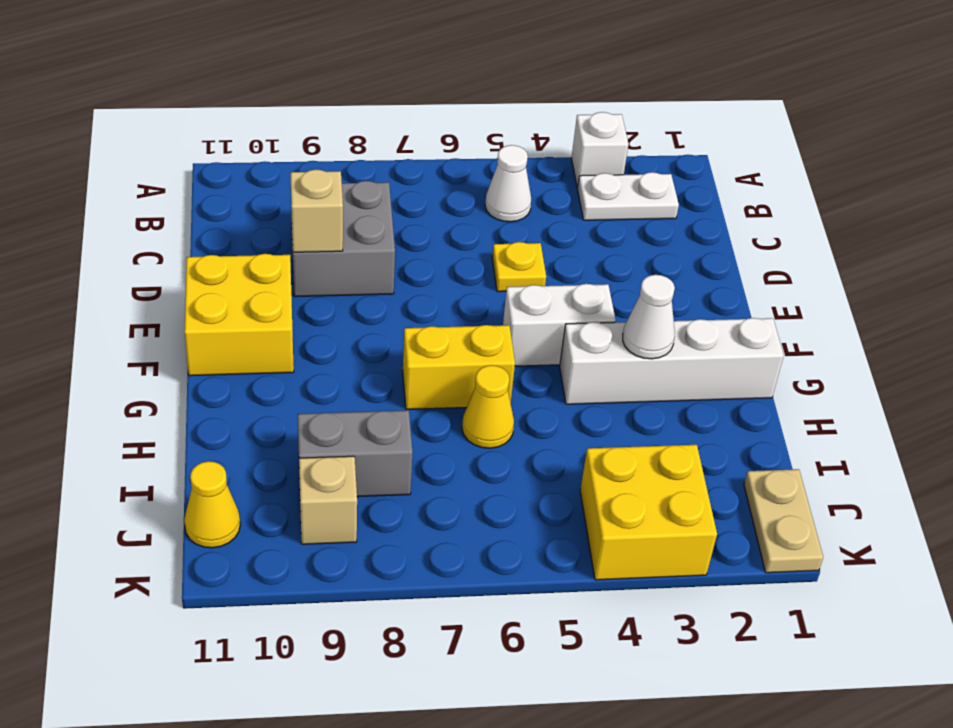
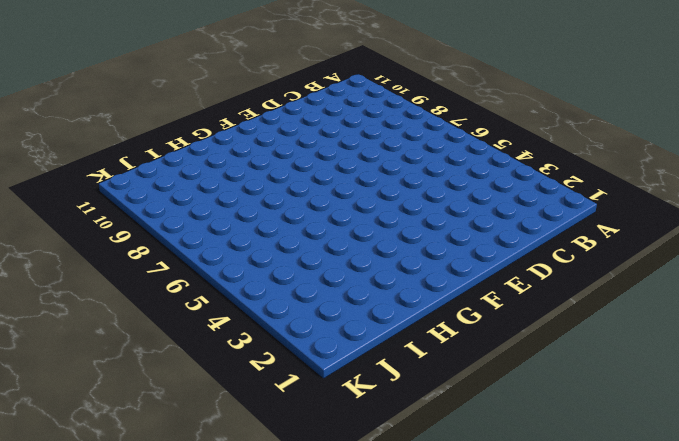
none -> white 1x1 brick [571,112,629,188]
none -> white 1x2 plate [578,172,679,220]
none -> white 1x1 cone [485,145,531,222]

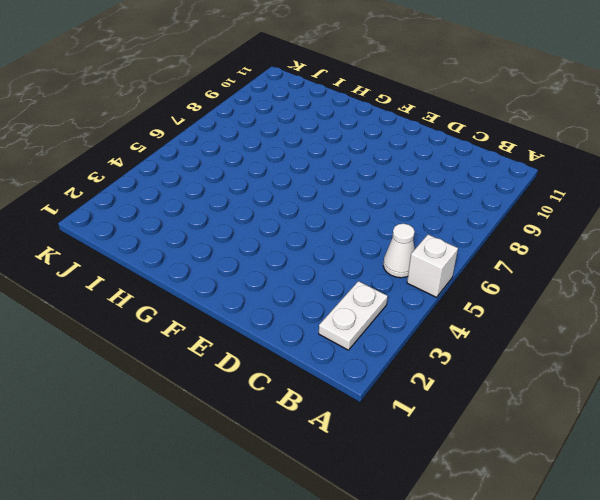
white 1x1 brick [407,235,458,297] -> white 1x1 brick moved to [571,112,629,188]
none -> grey 2x2 brick [291,181,395,297]
none -> yellow 1x1 plate [492,242,546,292]
none -> yellow 2x2 brick [185,254,294,376]

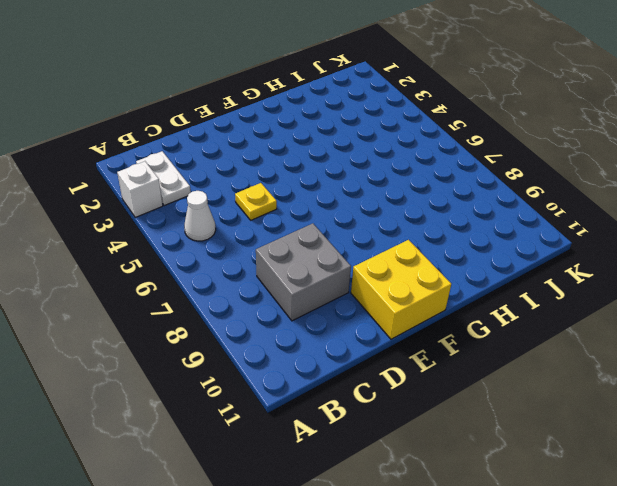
none -> white 1x2 brick [503,284,616,366]
none -> white 1x4 brick [560,318,784,404]
none -> yellow 1x2 brick [403,325,515,409]

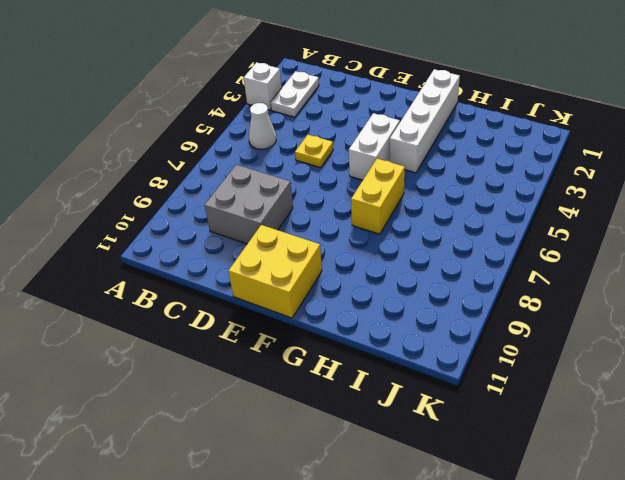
none -> yellow 1x1 cone [462,365,514,448]
none -> grey 1x2 brick [298,410,413,497]
none -> tan 1x2 plate [744,469,823,573]

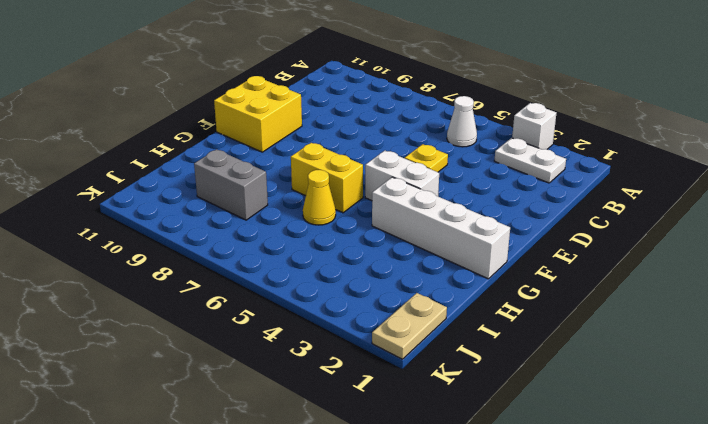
none -> grey 2x2 brick [291,181,395,297]
none -> yellow 2x2 brick [580,445,717,580]
none -> tan 1x1 brick [299,456,357,544]

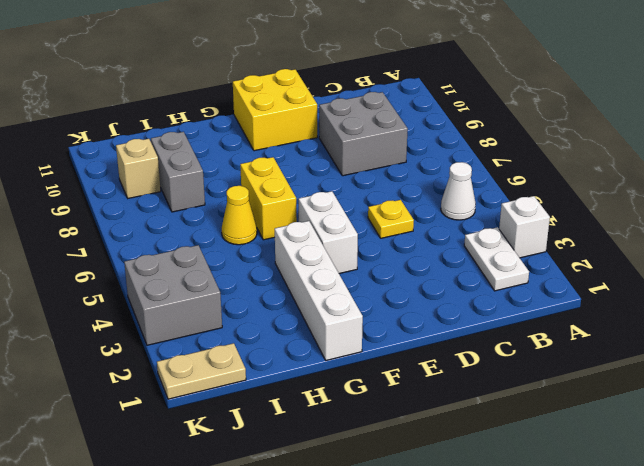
grey 2x2 brick [124,245,222,345] -> yellow 2x2 brick [580,445,717,580]
none -> yellow 1x1 cone [184,461,240,548]
none -> tan 1x1 brick [290,169,343,252]
none -> white 1x1 cone [623,275,675,359]

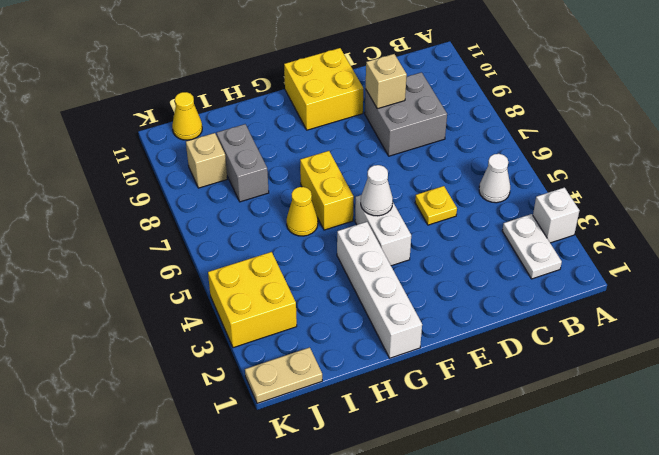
white 1x1 cone [361,165,393,216] -> white 1x1 cone moved to [623,275,675,359]

